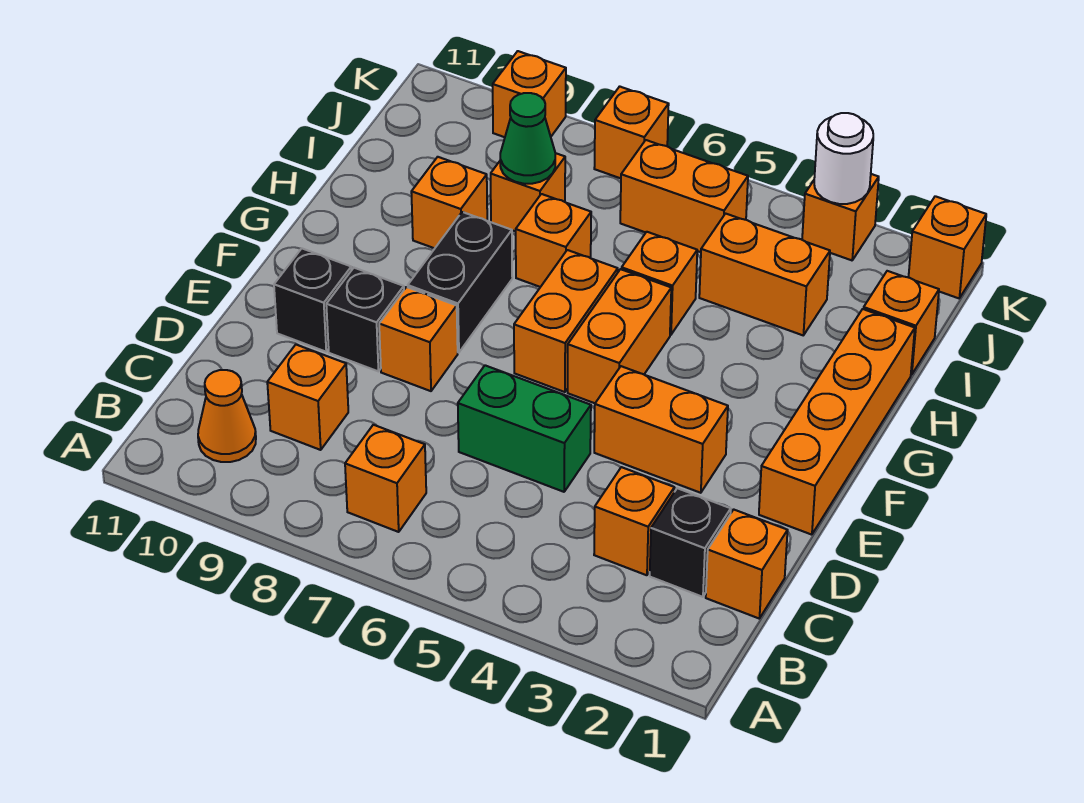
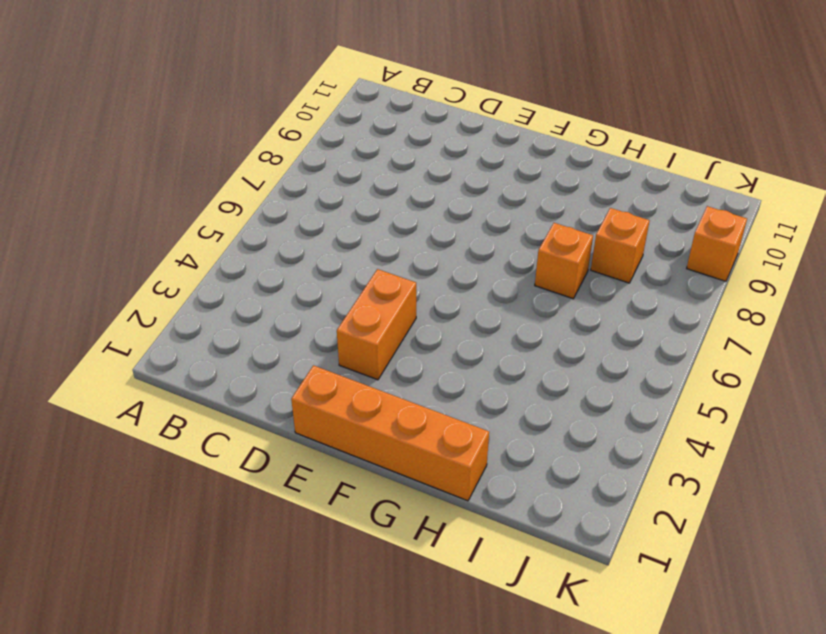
none -> orange 1x1 brick [345,425,426,532]
none -> orange 1x1 cone [198,370,256,462]
none -> orange 1x1 brick [706,510,788,618]

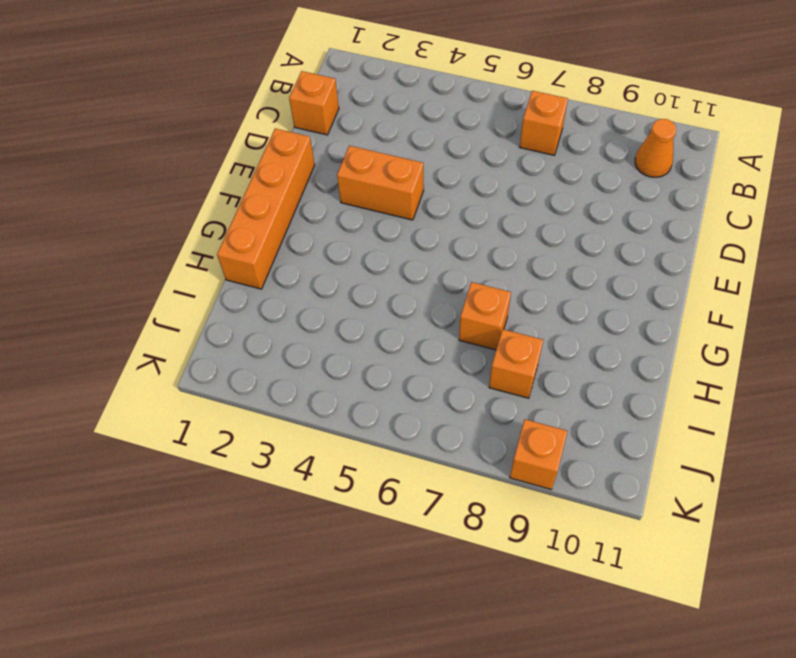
none -> black 1x1 brick [650,488,731,597]
none -> orange 1x1 brick [594,467,674,575]
none -> orange 1x1 brick [267,345,348,450]

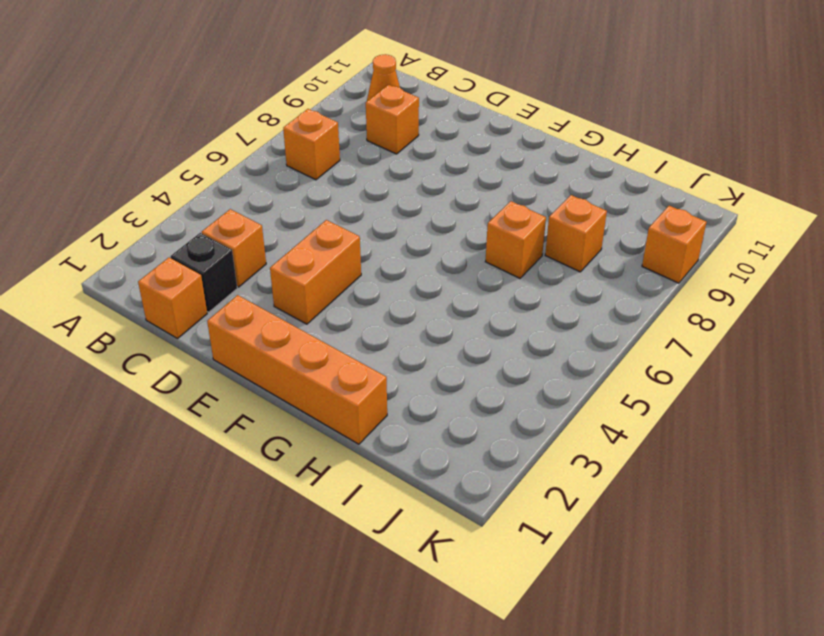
none -> green 1x2 brick [458,365,591,492]
none -> orange 1x1 brick [379,287,458,391]
none -> black 1x1 brick [326,268,404,371]

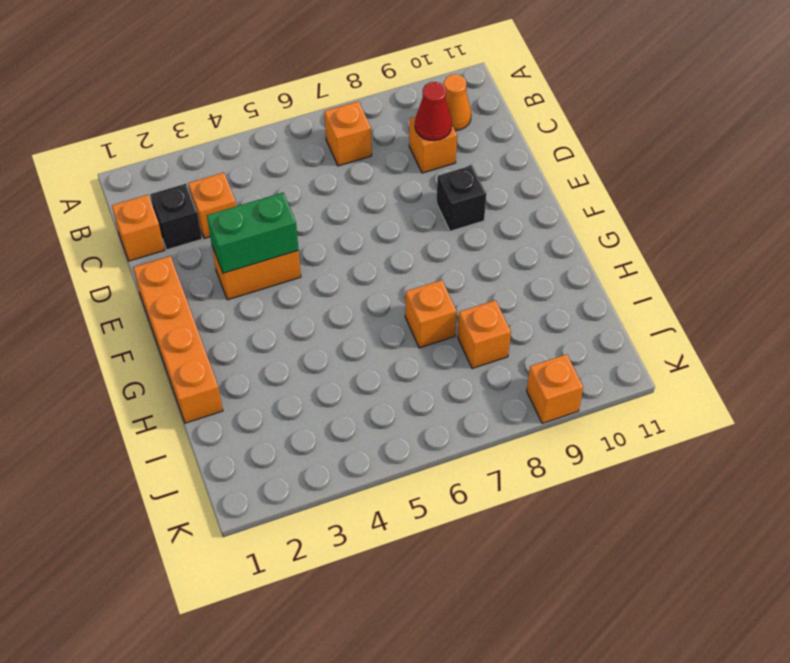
red 1x1 cone [415,82,452,141] -> none
green 1x2 brick [207,193,299,273] -> green 1x2 brick moved to [458,365,591,492]
none -> orange 1x1 brick [379,287,458,391]
none -> black 1x1 brick [274,249,351,352]
none -> orange 1x2 brick [568,269,671,403]

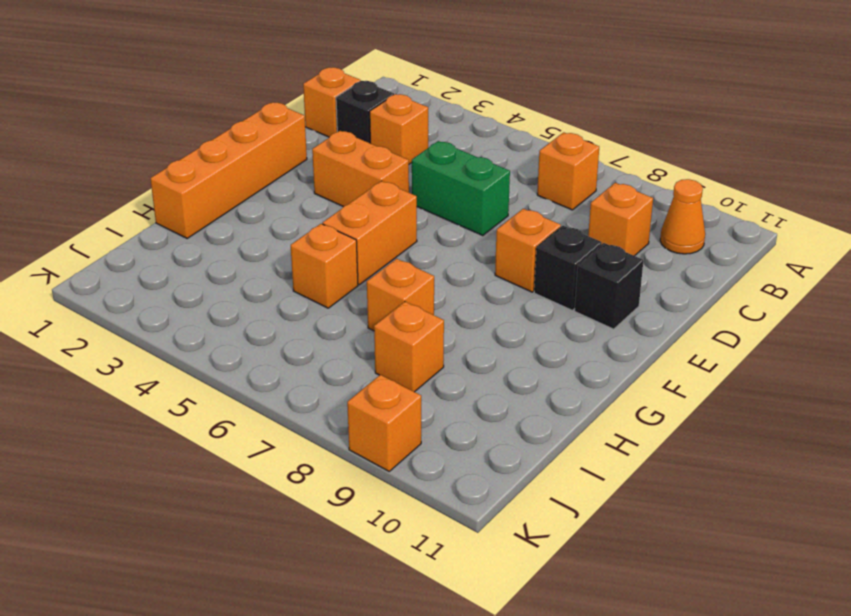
none -> orange 1x2 brick [514,250,618,392]
none -> black 1x2 brick [408,212,512,353]
none -> orange 1x1 brick [411,157,487,248]

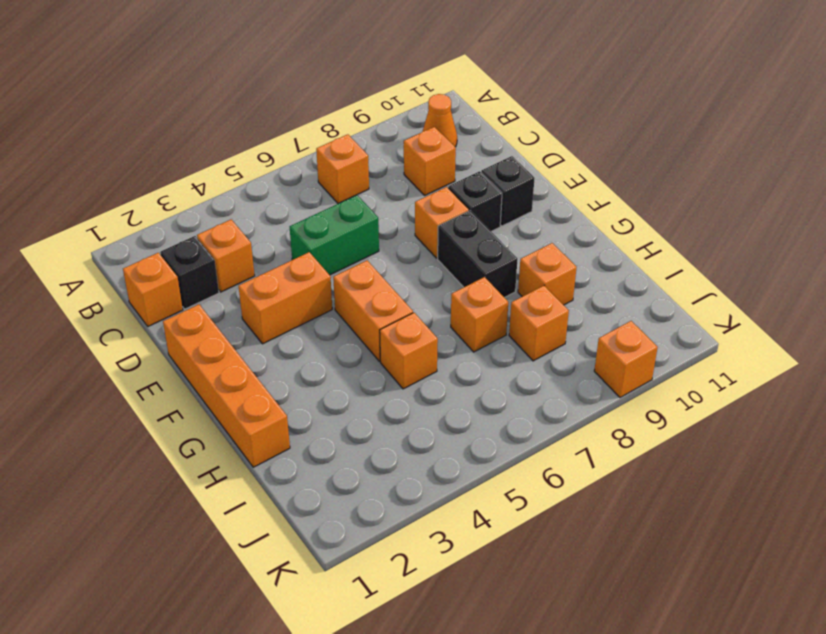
none -> orange 1x2 brick [514,250,618,392]
none -> orange 1x1 brick [864,271,939,375]
none -> orange 1x2 brick [699,214,830,335]

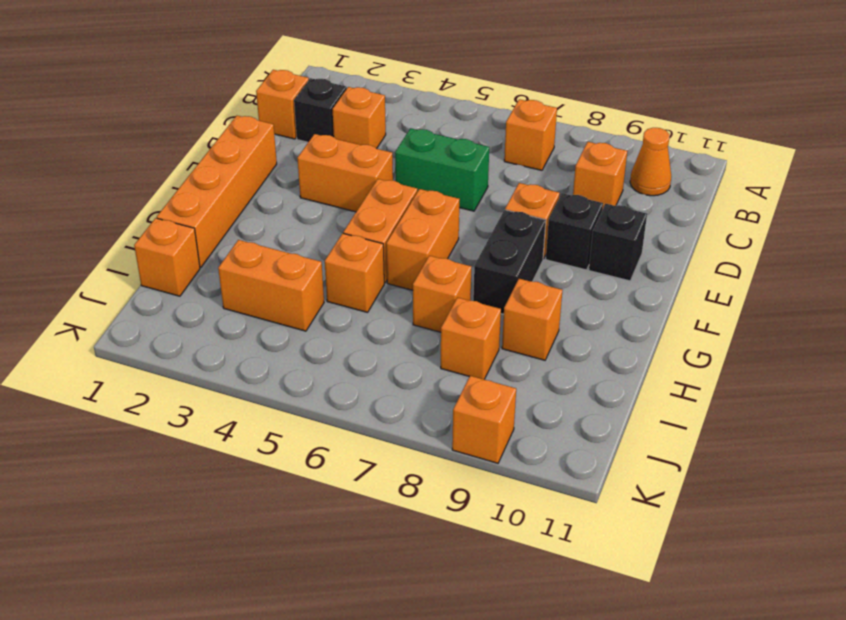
none -> orange 1x2 brick [620,140,748,252]
none -> orange 1x1 brick [909,196,986,298]
none -> orange 1x1 brick [802,174,879,260]

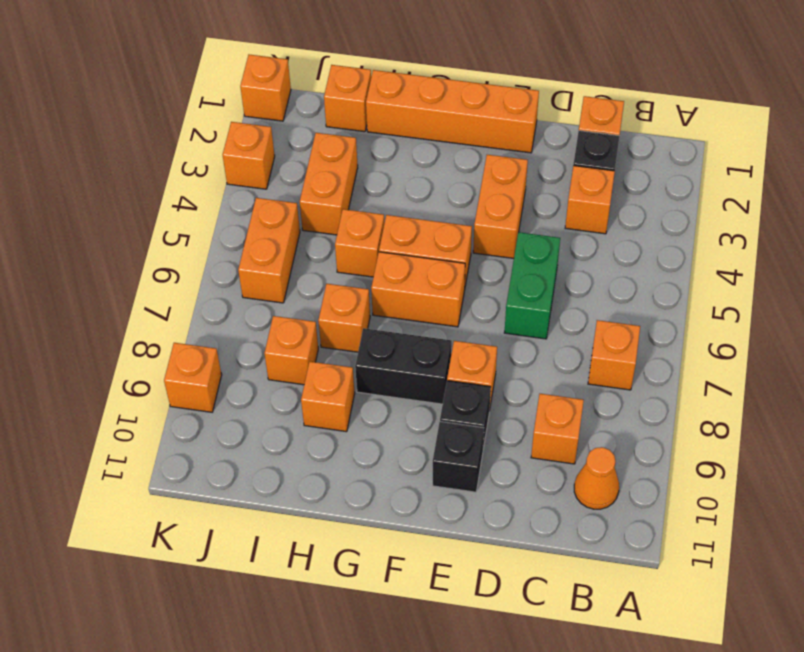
none -> orange 1x1 brick [594,86,669,178]
none -> green 1x1 cone [500,93,555,184]
none -> white 1x1 round brick [814,113,873,204]

